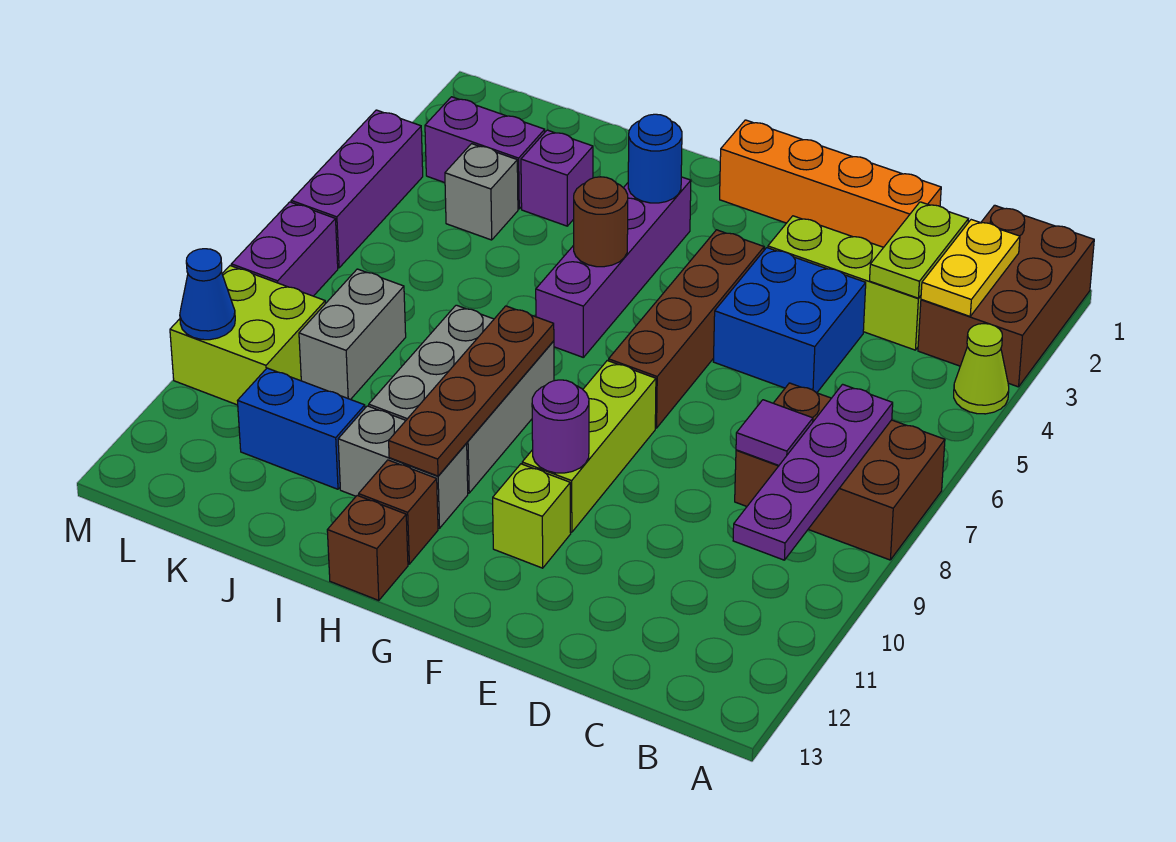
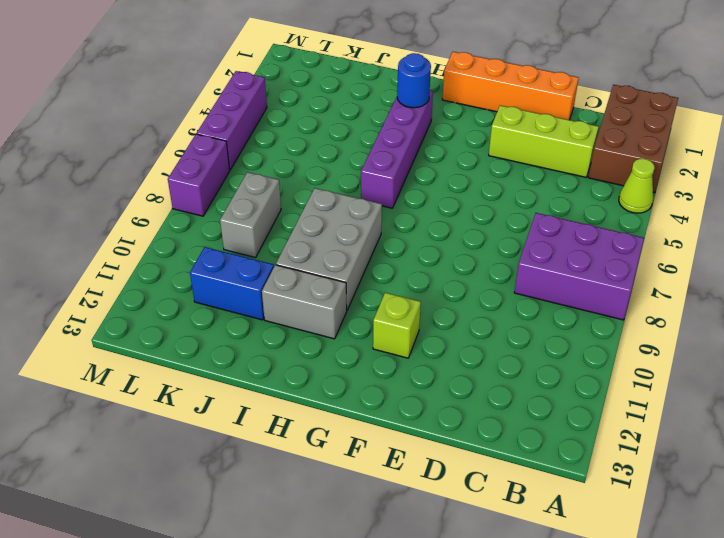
purple 2x3 brick [514,213,644,320] -> brown 2x3 brick [735,383,945,560]
none -> blue 2x2 brick [713,248,866,393]
none -> brown 1x4 brick [608,230,764,428]
none -> lime 1x3 brick [522,361,656,532]
none -> brown 1x1 brick [359,460,438,564]

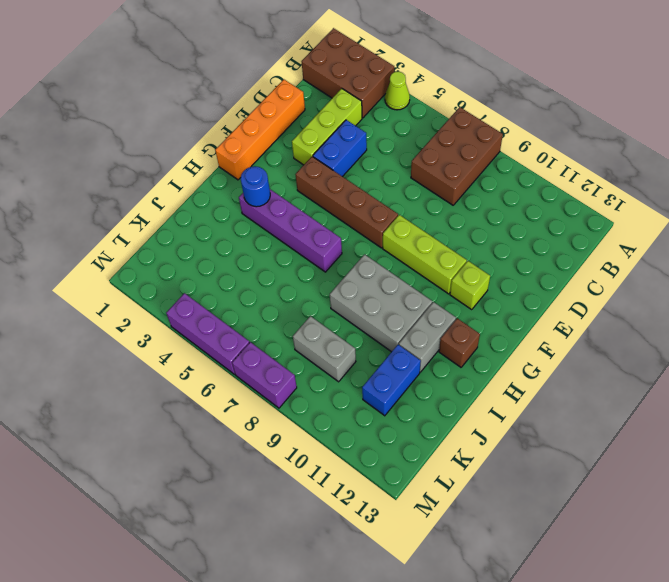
blue 1x2 brick [313,120,367,177] -> blue 2x2 brick [713,248,866,393]
none -> brown 1x1 brick [327,495,408,601]
none -> purple 1x1 brick [521,130,593,226]
none -> purple 1x2 brick [425,97,545,209]
none -> grey 1x1 brick [445,144,518,240]

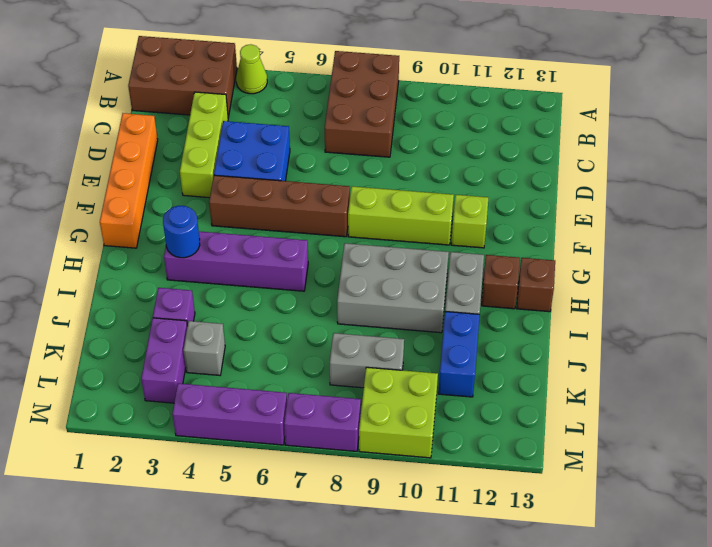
none -> yellow 1x2 plate [921,220,1020,316]
none -> purple 1x4 plate [733,384,893,560]
none -> lime 1x2 plate [870,202,968,298]
none -> purple 1x1 tile [736,400,813,465]

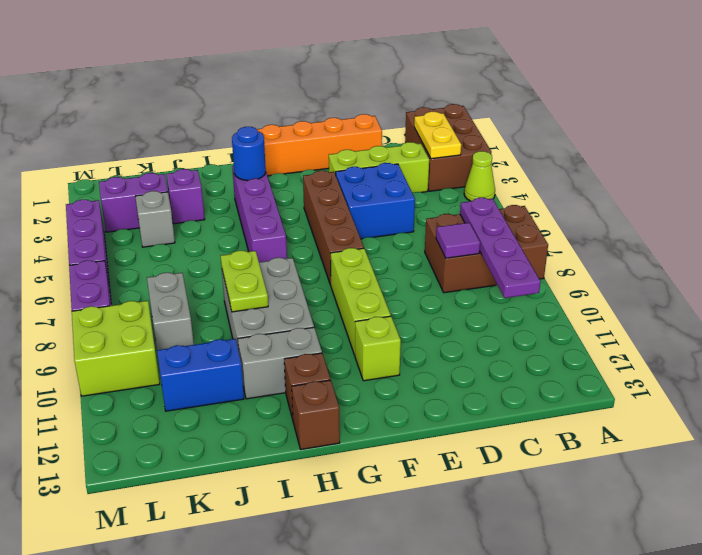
lime 1x2 plate [221,251,268,312] -> lime 1x2 plate moved to [870,202,968,298]
none -> purple 1x1 round brick [532,380,589,473]
none -> brown 1x1 round brick [574,177,628,267]
none -> brown 1x4 plate [389,306,554,476]
none -> blue 1x1 cone [180,249,235,340]

